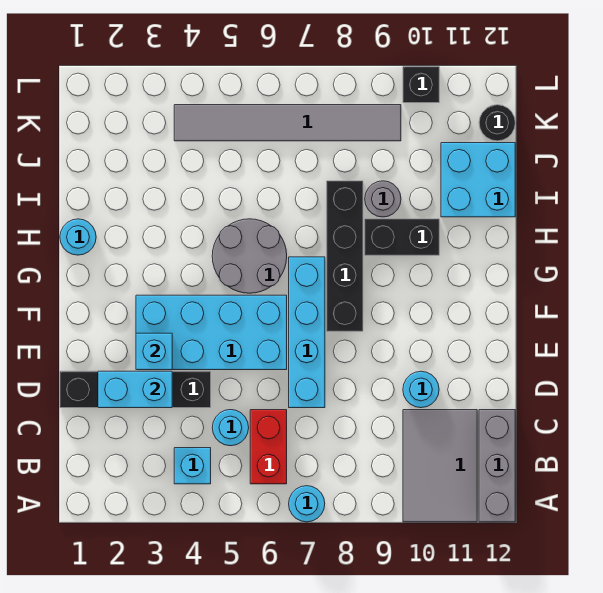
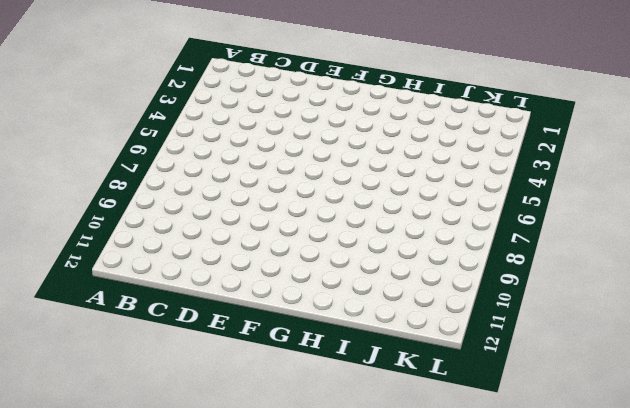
none -> cyan 1x1 round brick [289,486,325,522]
none -> grey 2x3 tile [403,410,477,522]
none -> grey 1x3 brick [479,410,515,522]

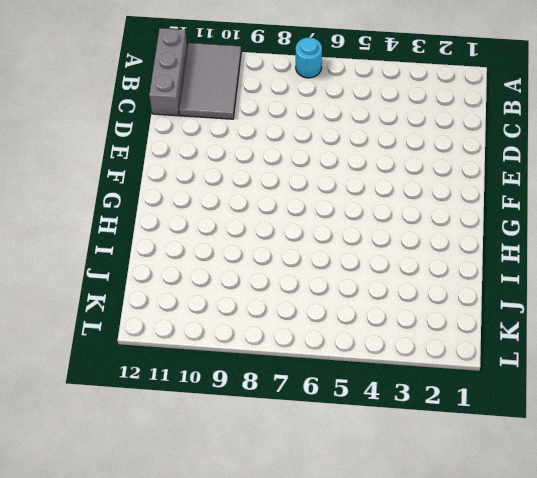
none -> cyan 1x1 brick [174,448,211,484]
none -> red 1x2 brick [250,410,287,484]
none -> cyan 1x1 round brick [212,410,249,446]

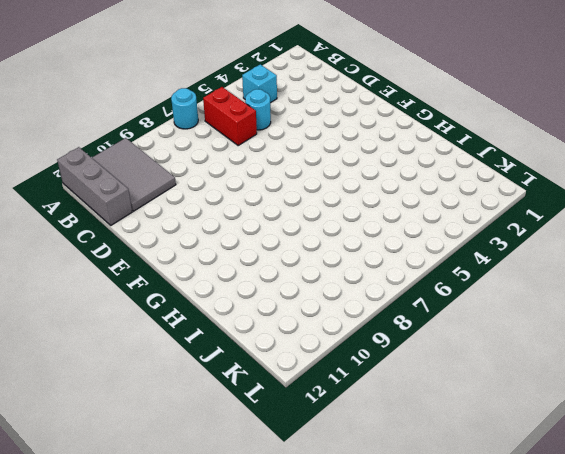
none -> black 1x4 brick [60,371,211,408]
none -> cyan 1x4 brick [289,257,325,408]
none -> cyan 1x1 round brick [403,371,439,408]

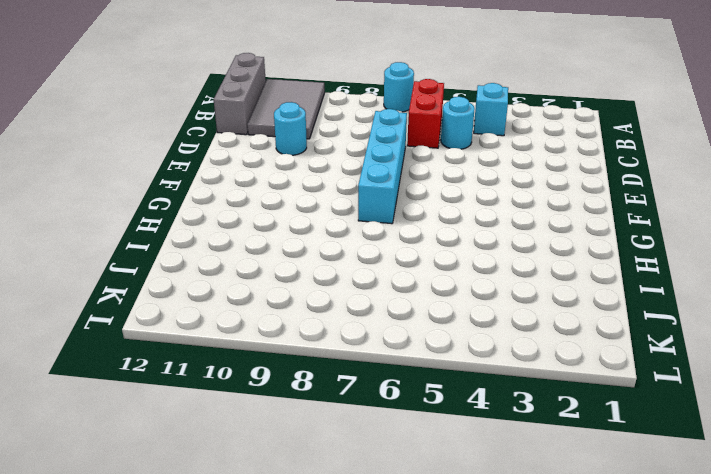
none -> black 1x4 brick [60,371,211,408]
none -> cyan 2x4 brick [136,295,287,370]
none -> black 1x4 brick [327,181,363,331]

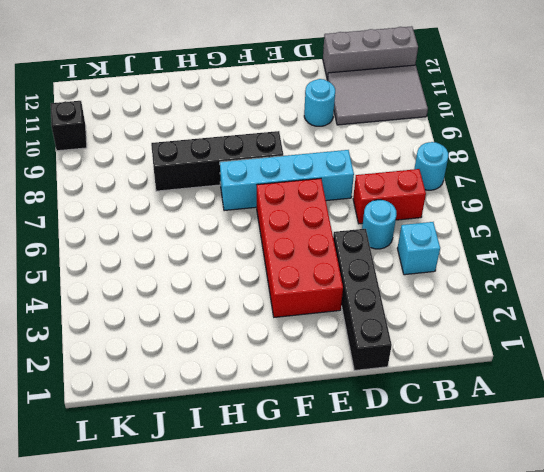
red 2x4 brick [257,178,343,317] -> cyan 2x4 brick [136,295,287,370]
none -> grey 2x2 round brick [212,219,287,293]
none -> cyan 1x1 round brick [60,219,96,255]
none -> black 1x2 brick [365,219,439,255]

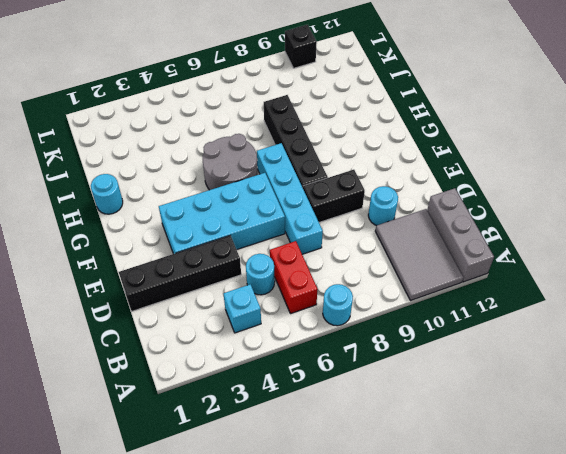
black 1x2 brick [303,170,365,222] -> black 1x2 brick moved to [365,219,439,255]
none -> grey 1x1 round brick [365,181,401,217]
none -> cyan 2x2 brick [441,143,515,217]
none -> grey 1x6 tile [174,105,401,141]

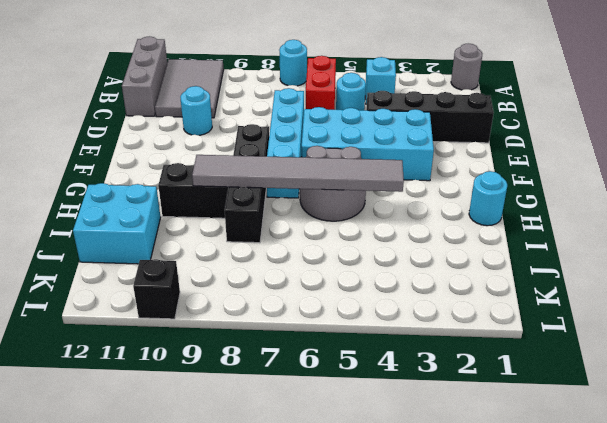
grey 1x1 round brick [451,44,482,90] -> grey 1x1 round brick moved to [365,181,401,217]
grey 1x6 tile [192,155,404,192] -> grey 1x6 tile moved to [174,105,401,141]
none -> black 1x1 round brick [479,105,515,141]
none -> cyan 1x2 brick [98,371,172,408]
none -> cyan 1x1 brick [136,333,172,370]

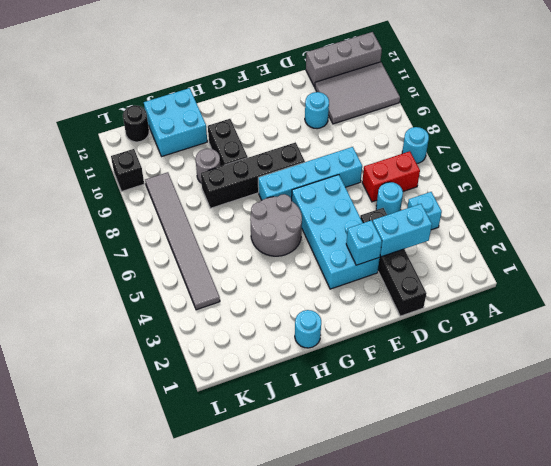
cyan 1x2 brick [373,204,432,257] -> cyan 1x2 brick turned to [98,371,172,408]

